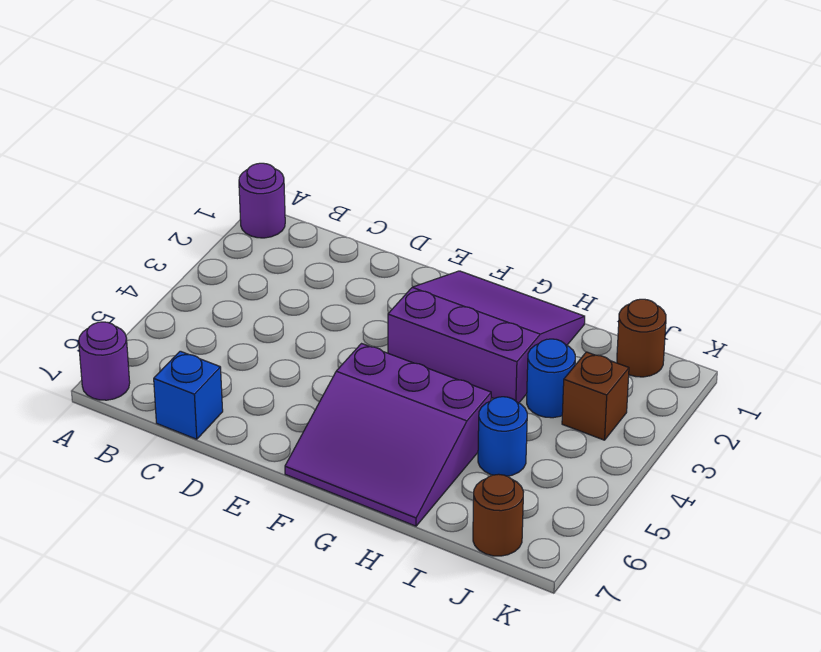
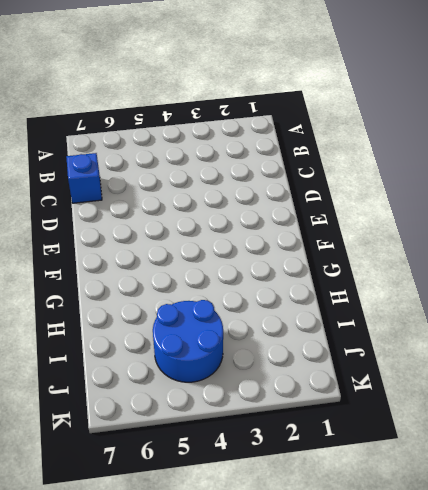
blue 2x2 round brick [153,300,223,382] -> blue 1x1 round brick [478,397,527,476]
none -> purple 1x1 round brick [239,163,285,238]
none -> purple 1x1 round brick [79,322,130,400]

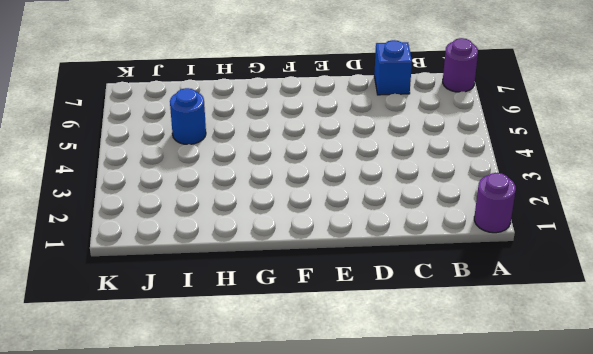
none -> purple 3x3 slope [388,271,585,403]
none -> purple 3x3 slope [285,344,491,526]

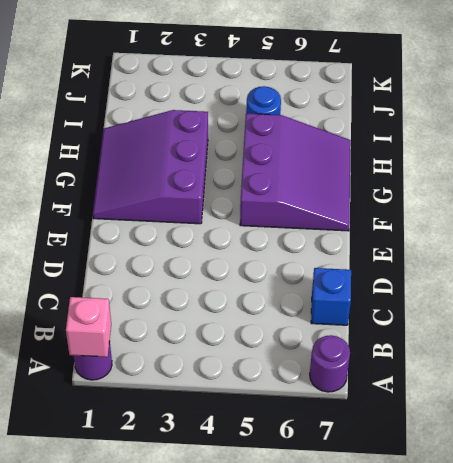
pink 1x1 brick [66,297,111,357] -> none
none -> blue 1x1 round brick [527,339,575,418]
none -> brown 1x1 round brick [617,299,666,377]

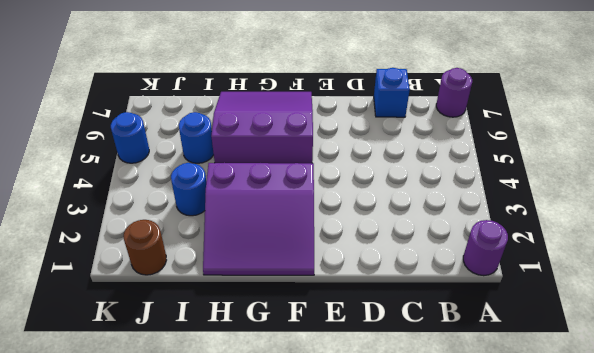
blue 1x1 round brick [111,112,149,163] -> none
none -> brown 1x1 brick [562,352,629,440]
none -> brown 1x1 round brick [473,474,523,556]

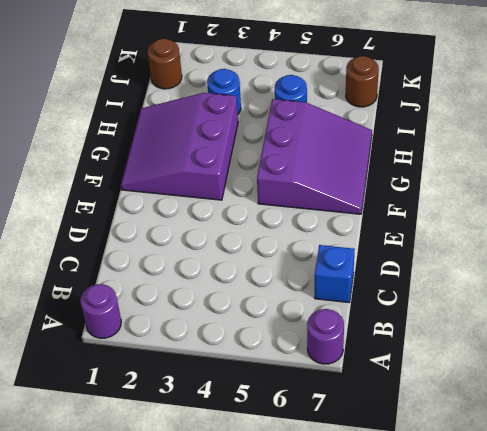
none -> brown 1x1 brick [562,352,629,440]

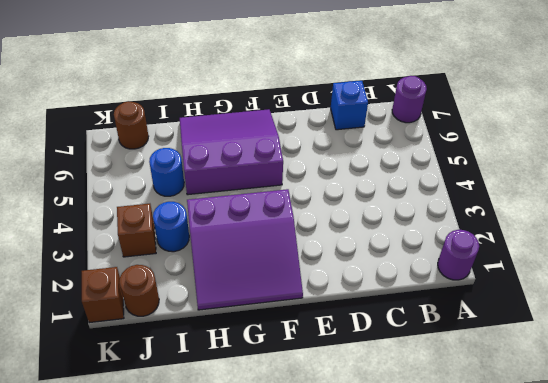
brown 1x1 brick [82,267,124,323] -> none

